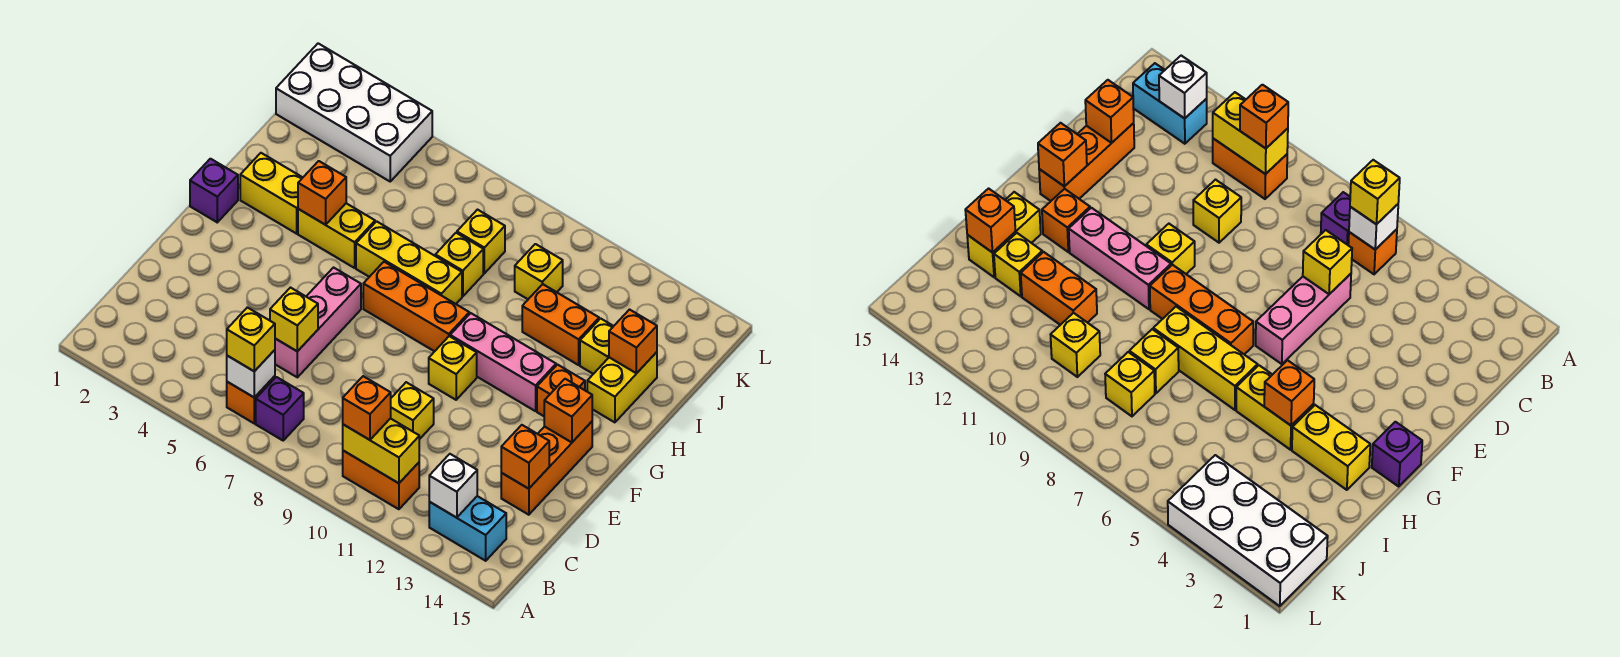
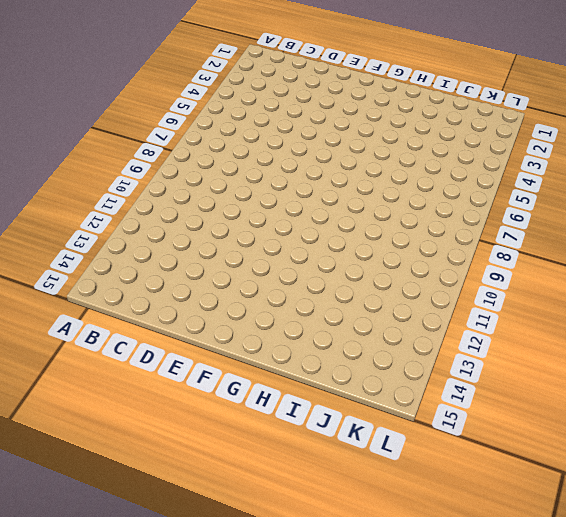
none -> orange 1x1 brick [227,376,275,423]
none -> purple 1x1 brick [256,377,304,440]
none -> orange 1x2 brick [343,451,419,509]
none -> cyan 1x2 brick [429,496,506,561]

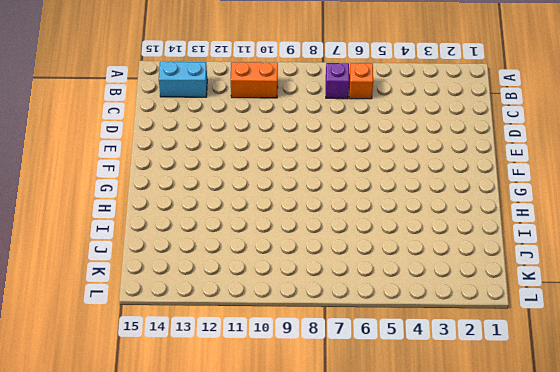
none -> pink 1x3 brick [275,268,361,377]
none -> yellow 1x1 brick [391,382,434,439]
none -> orange 1x3 brick [501,422,592,515]
none -> yellow 1x1 brick [429,336,477,400]

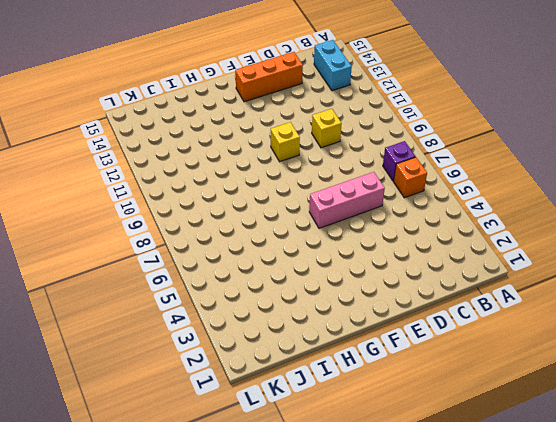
none -> orange 1x2 brick [343,451,419,509]
none -> purple 1x1 brick [190,159,238,222]
none -> orange 1x3 brick [363,262,469,351]
none -> pink 1x3 brick [450,313,556,411]

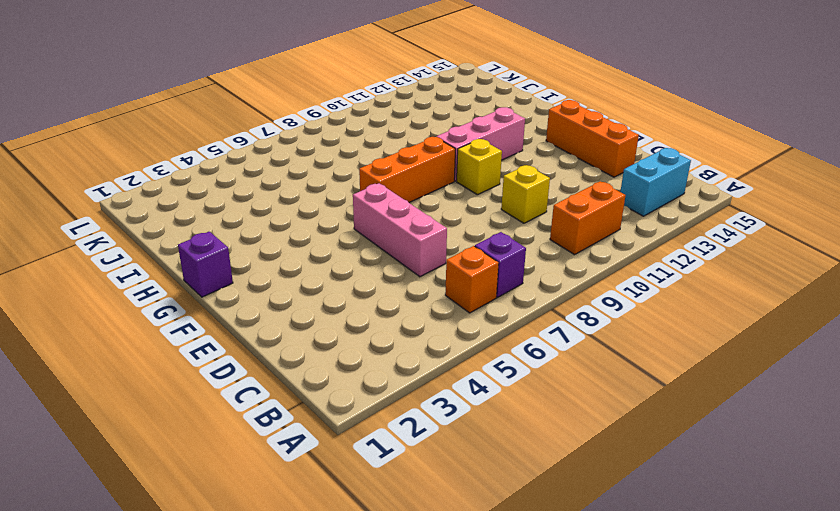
none -> orange 1x1 brick [537,365,585,416]
none -> yellow 1x2 brick [240,153,303,234]
none -> yellow 1x2 brick [298,203,375,268]
none -> yellow 1x3 brick [356,221,462,304]

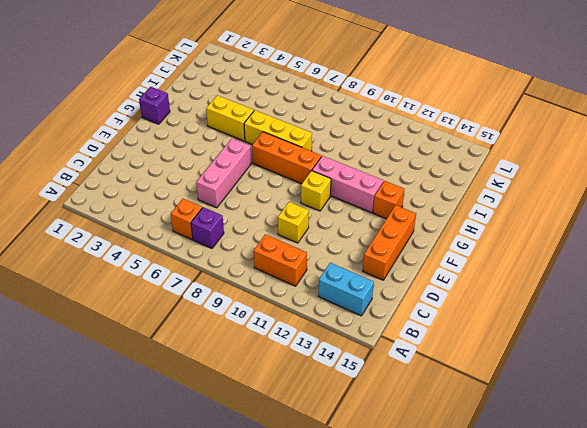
none -> yellow 1x2 brick [240,153,303,234]
none -> yellow 1x2 brick [587,352,657,422]
none -> yellow 1x1 brick [435,233,483,296]
none -> orange 1x2 brick [522,284,599,365]

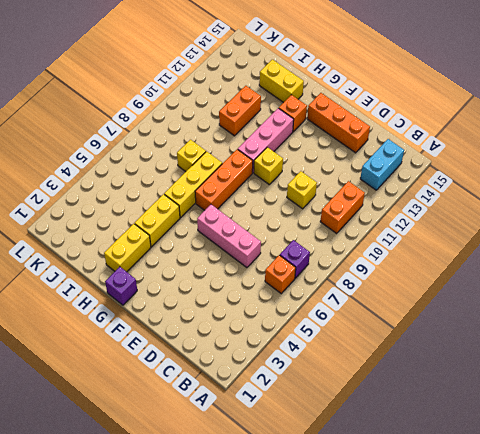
none -> yellow 1x1 brick [580,318,613,374]
none -> yellow 1x1 brick [457,210,505,273]
none -> yellow 1x1 brick [515,244,563,299]
none -> white 2x4 brick [276,43,432,181]

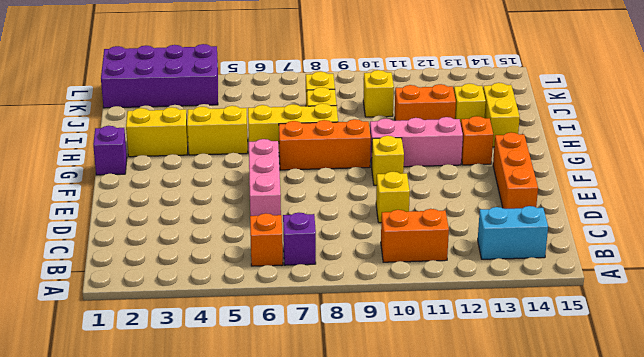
purple 2x4 brick [101,44,218,108] -> white 2x4 brick [276,43,432,181]
none -> white 1x1 brick [227,350,275,397]
none -> yellow 1x2 brick [343,418,419,483]
none -> white 1x1 brick [429,454,477,518]
none -> yellow 1x1 brick [270,288,318,351]

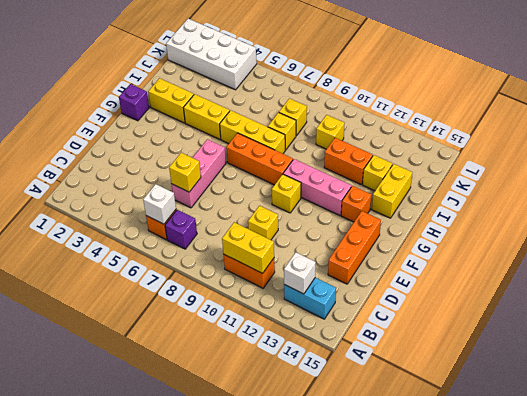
none -> orange 1x1 brick [501,425,549,489]
none -> orange 1x1 brick [544,379,592,442]
none -> orange 1x1 brick [298,161,346,225]
none -> orange 1x1 brick [609,310,657,373]

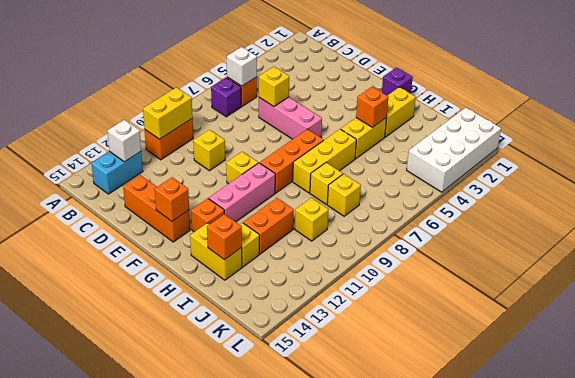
none -> orange 1x1 brick [501,425,549,489]
none -> yellow 1x1 brick [227,307,275,371]
none -> orange 1x1 brick [343,376,391,440]

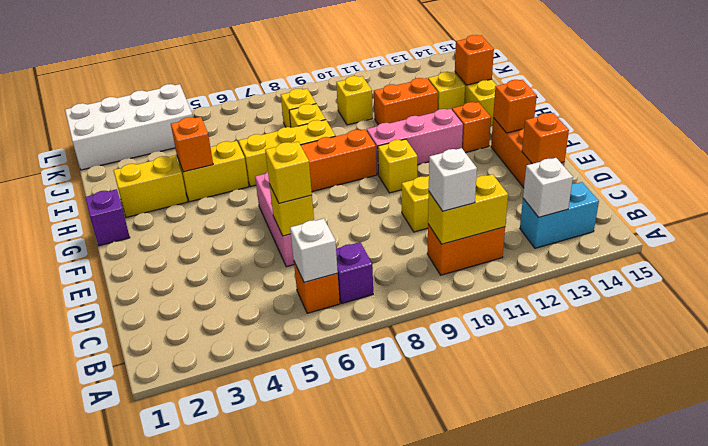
white 1x1 brick [429,148,477,211] -> orange 1x1 brick [343,376,391,440]
yellow 1x1 brick [265,142,312,203] -> yellow 1x1 brick moved to [227,307,275,371]

